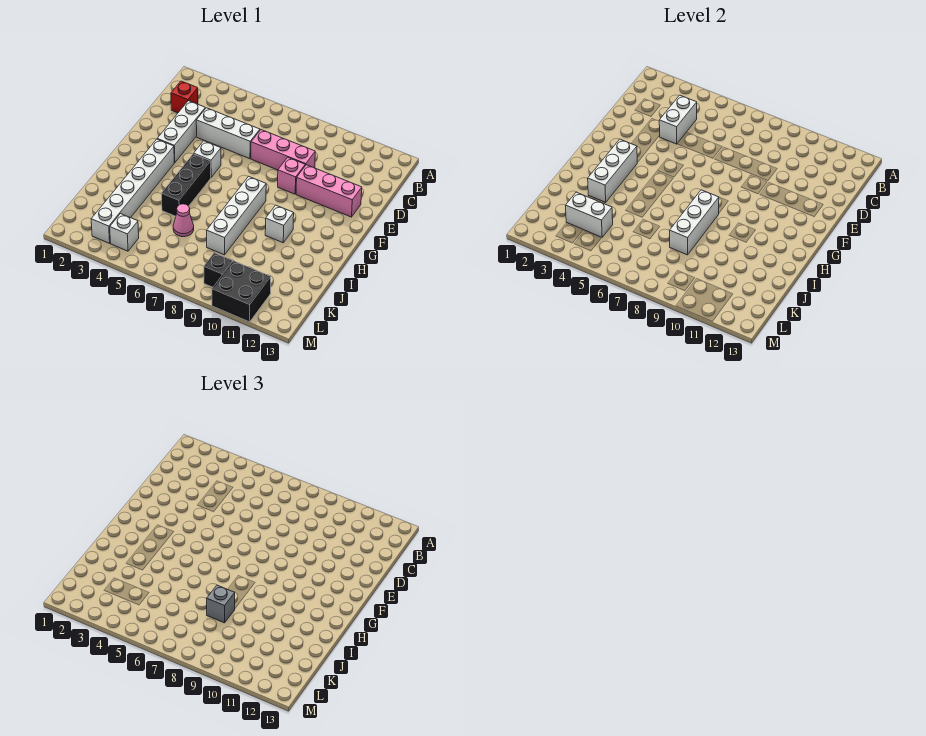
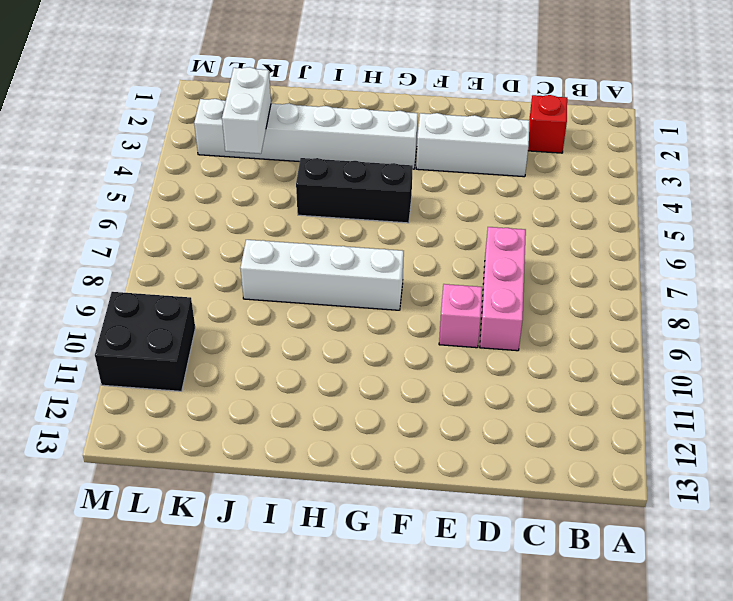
none -> white 1x3 brick [196,108,260,159]
none -> pink 1x3 brick [296,165,362,217]
none -> white 1x1 brick [194,141,221,177]

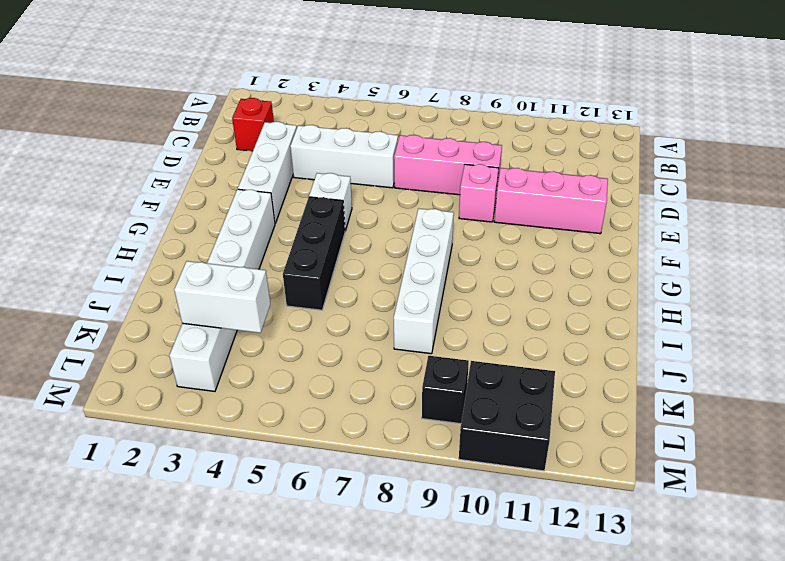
none -> white 1x1 brick [265,205,294,243]
none -> pink 1x1 cone [173,204,194,237]
none -> white 1x1 brick [110,214,139,251]

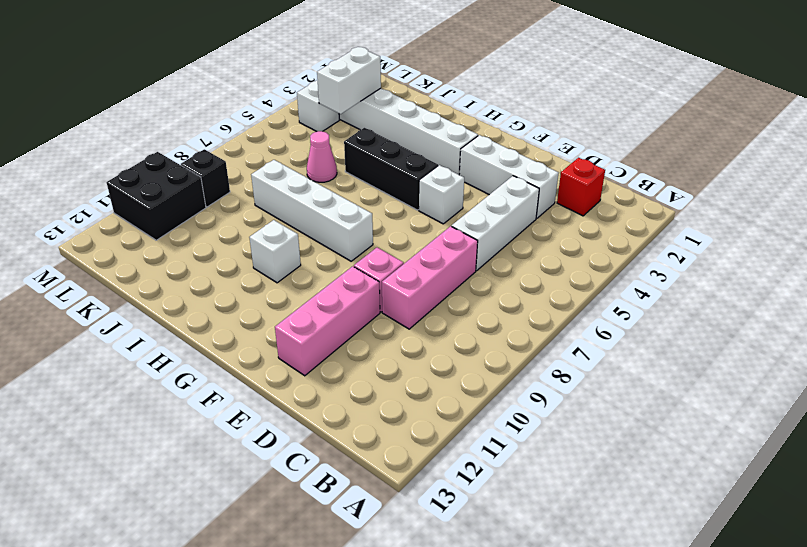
none -> white 1x2 brick [659,95,697,144]
none -> white 1x3 brick [588,139,637,203]
none -> white 1x3 brick [670,190,719,255]

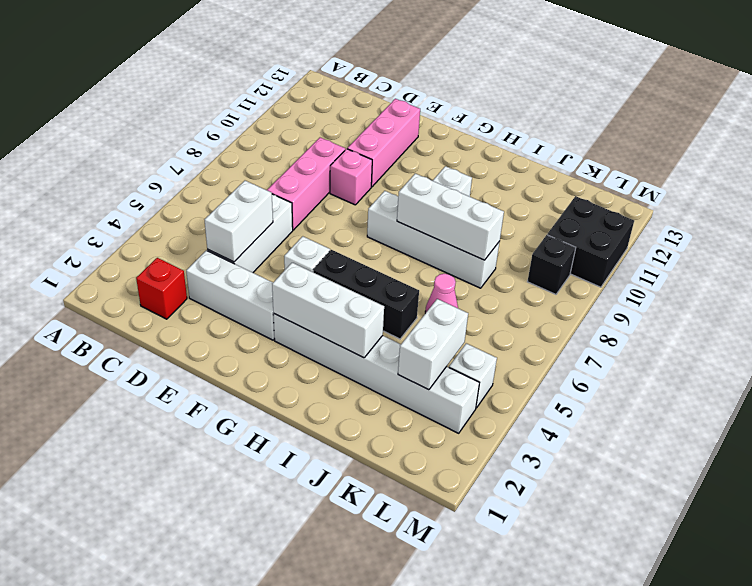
white 1x2 brick [205,181,273,262] -> white 1x2 brick turned to [659,95,697,144]
none -> grey 1x1 brick [207,585,235,623]

